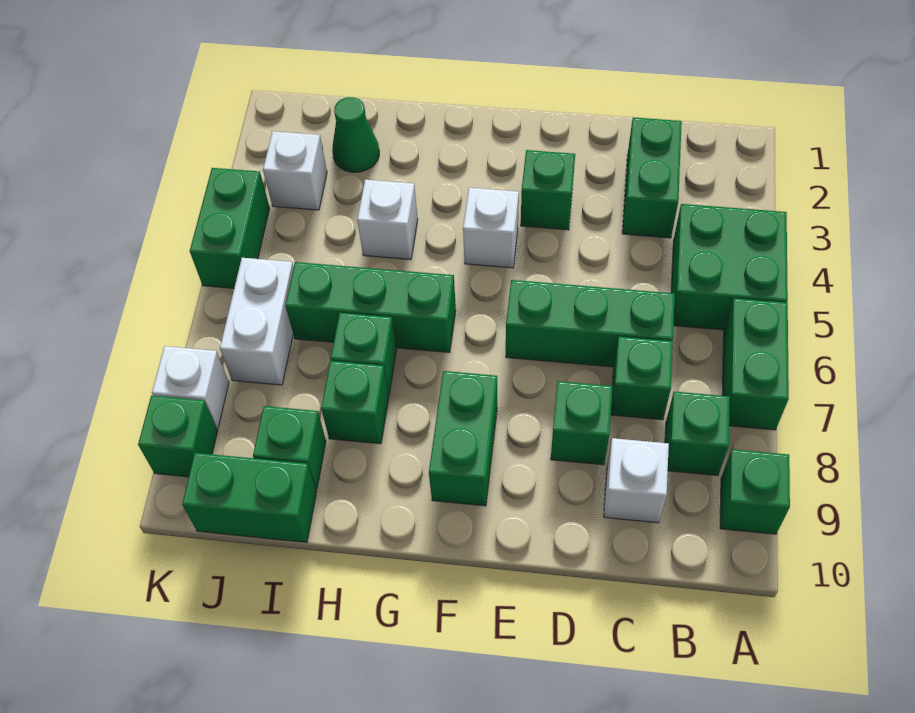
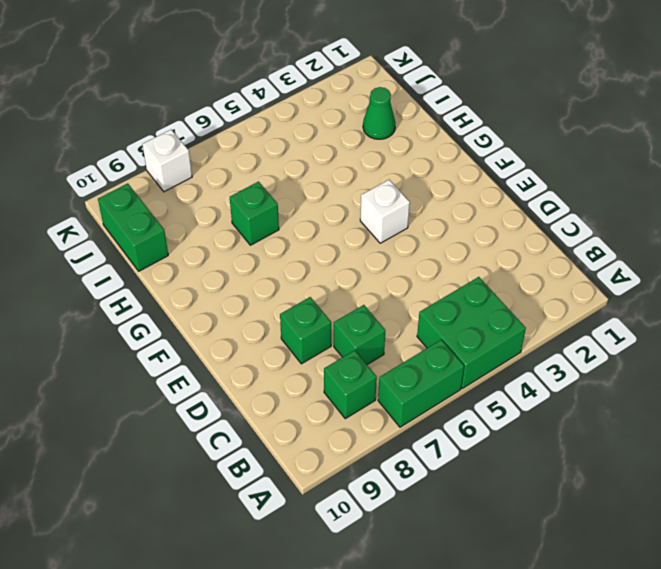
none -> green 1x1 brick [720,449,790,534]
none -> green 1x2 brick [622,117,682,238]
none -> green 1x3 brick [506,280,675,367]

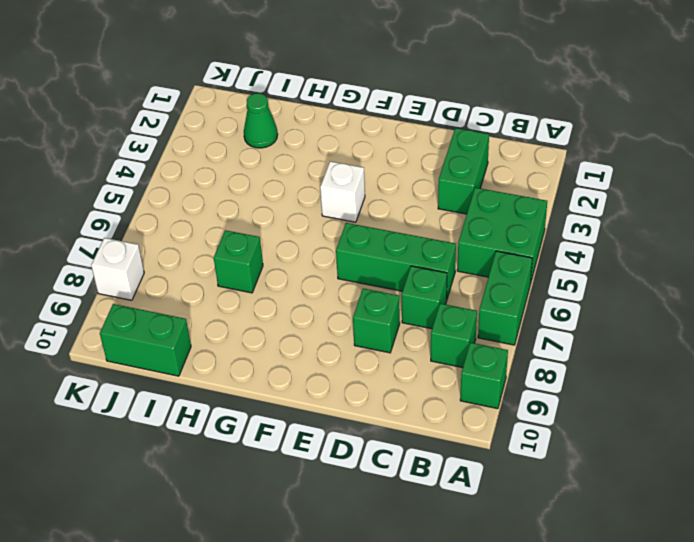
none -> white 1x1 brick [604,438,669,523]
none -> green 1x1 brick [521,150,575,230]
none -> green 1x2 brick [429,371,497,506]

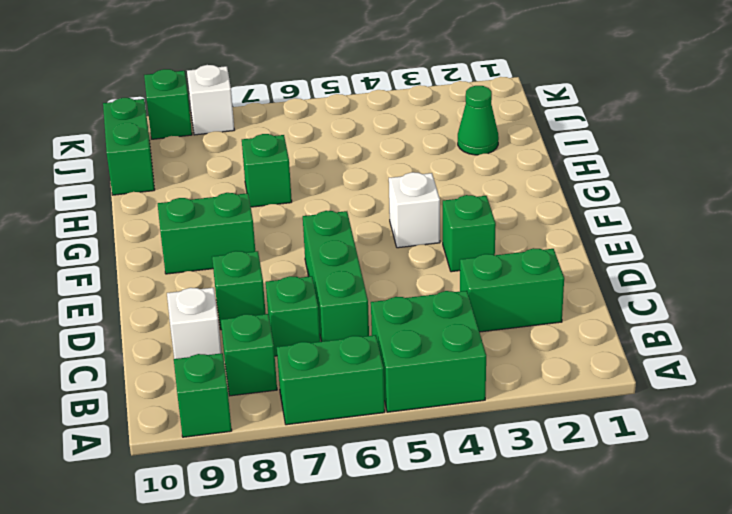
none -> green 1x3 brick [285,262,456,353]
none -> white 1x1 brick [357,180,418,260]
none -> green 1x1 brick [321,361,389,444]

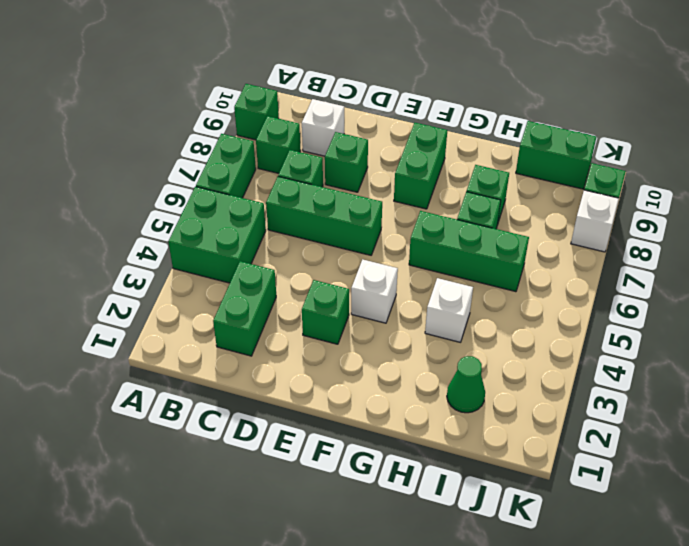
none -> green 1x1 brick [253,406,326,489]
none -> white 1x1 brick [263,131,327,210]
none -> white 1x2 brick [220,258,294,385]

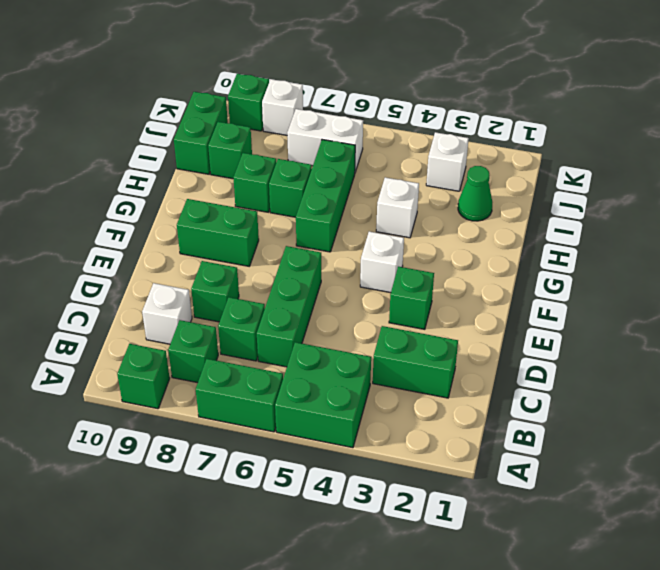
none -> green 1x2 brick [190,168,270,288]

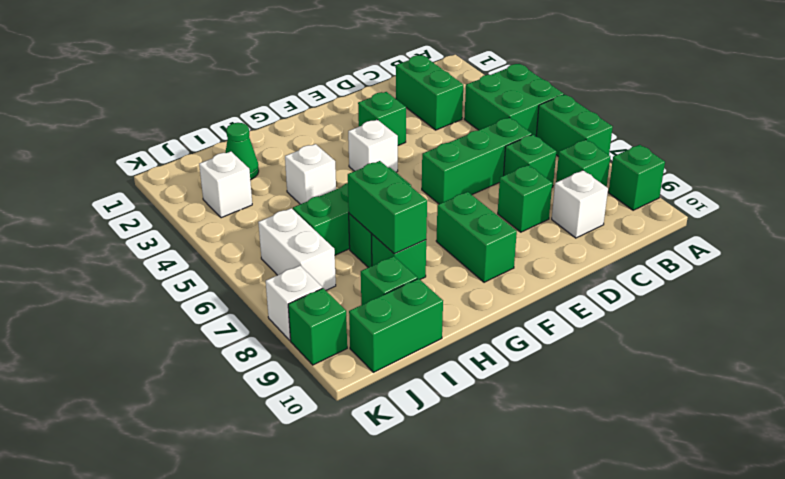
green 1x2 brick [348,161,427,254] -> green 1x2 brick moved to [190,168,270,288]

